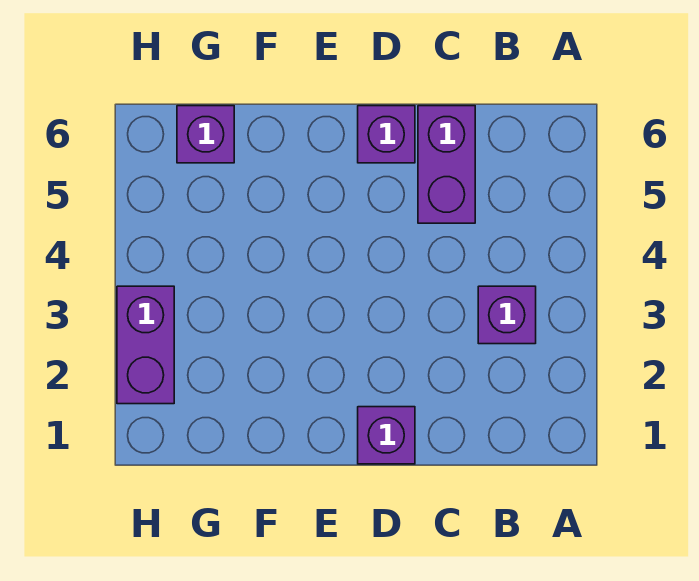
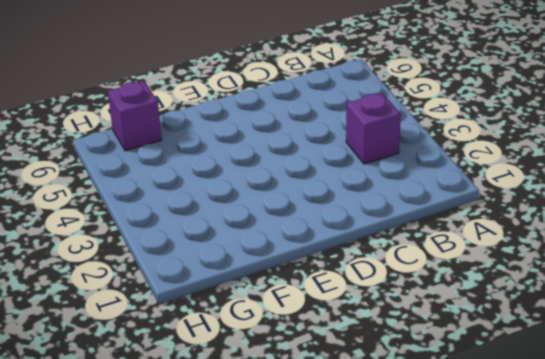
none -> purple 1x2 brick [418,106,475,223]
none -> purple 1x1 brick [358,407,415,464]

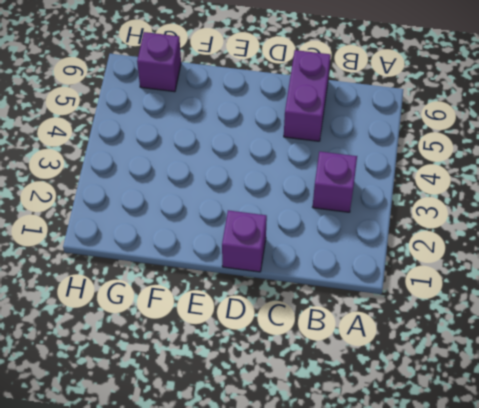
none -> purple 1x1 brick [358,106,415,163]
none -> purple 1x2 brick [117,286,174,404]

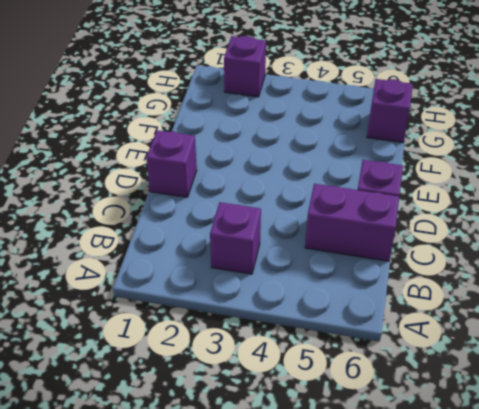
purple 1x1 brick [224,36,266,97] -> purple 1x2 brick [117,286,174,404]

